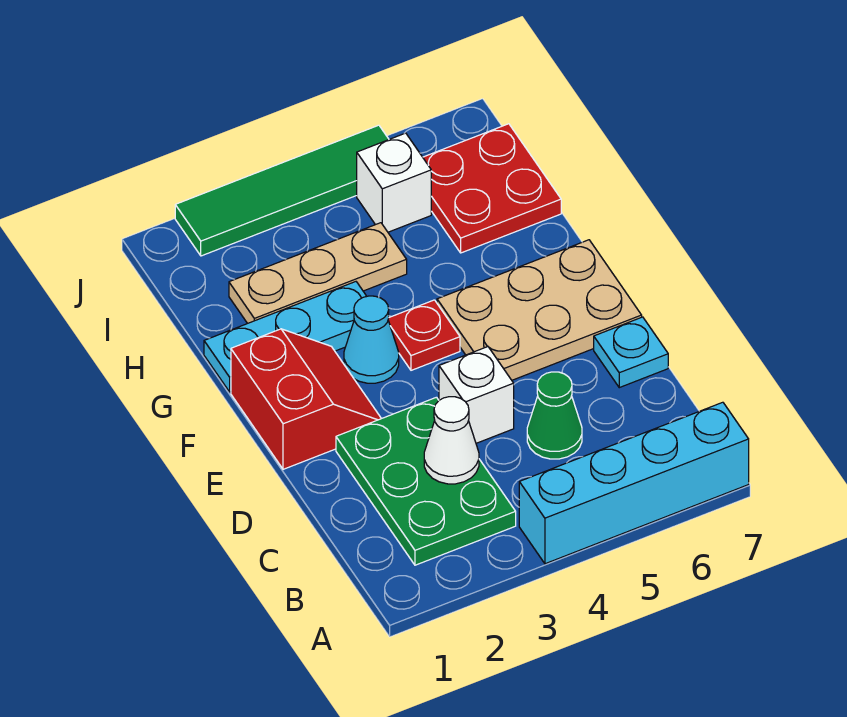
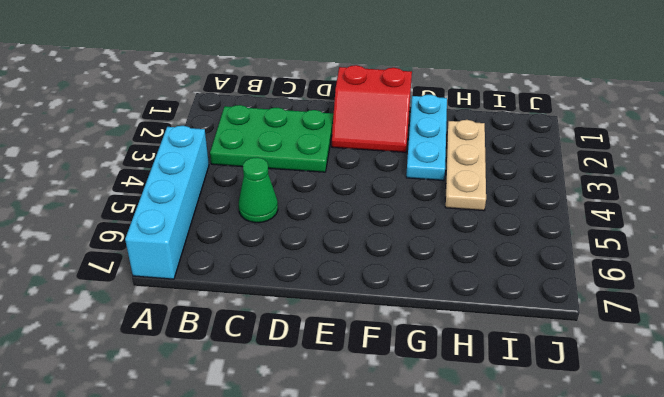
none -> white 1x1 brick [439,347,514,443]
none -> cyan 1x1 plate [594,317,668,388]
none -> tan 2x3 plate [437,240,642,380]

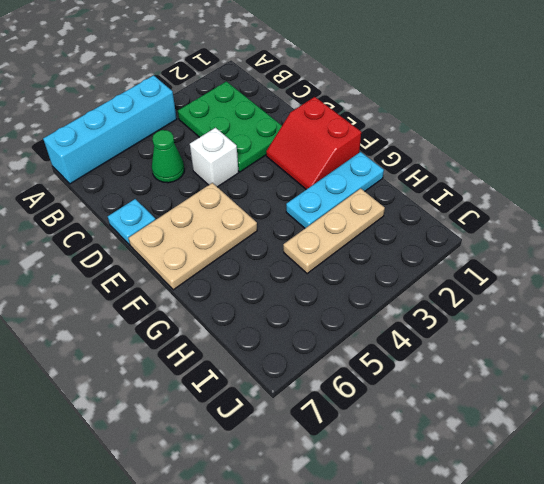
none -> cyan 1x1 cone [344,296,399,383]
none -> red 1x1 plate [388,300,460,370]
none -> red 2x2 plate [423,124,561,253]

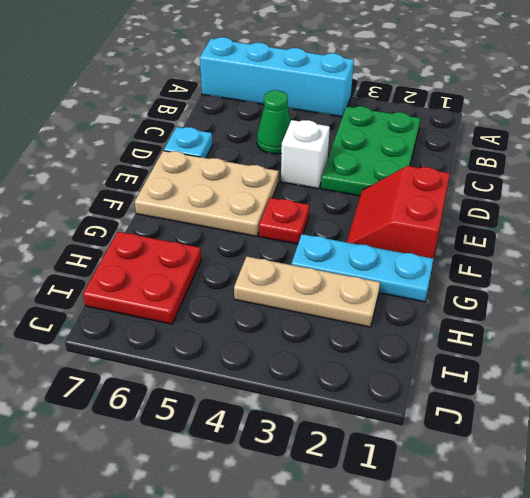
none -> cyan 1x1 cone [344,296,399,383]
none -> white 1x1 brick [357,133,431,232]
none -> green 1x4 tile [175,125,389,256]

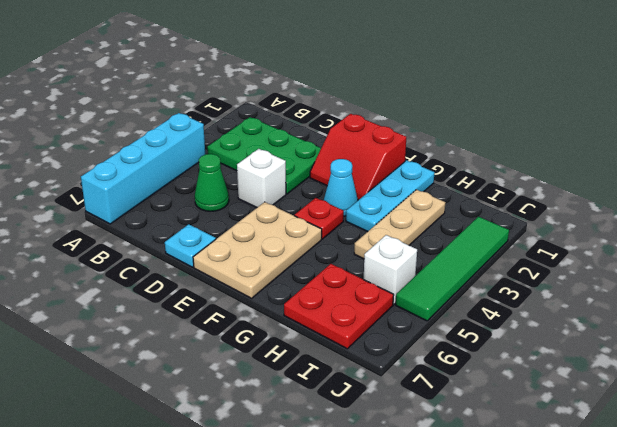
none -> white 1x1 cone [424,397,479,484]

